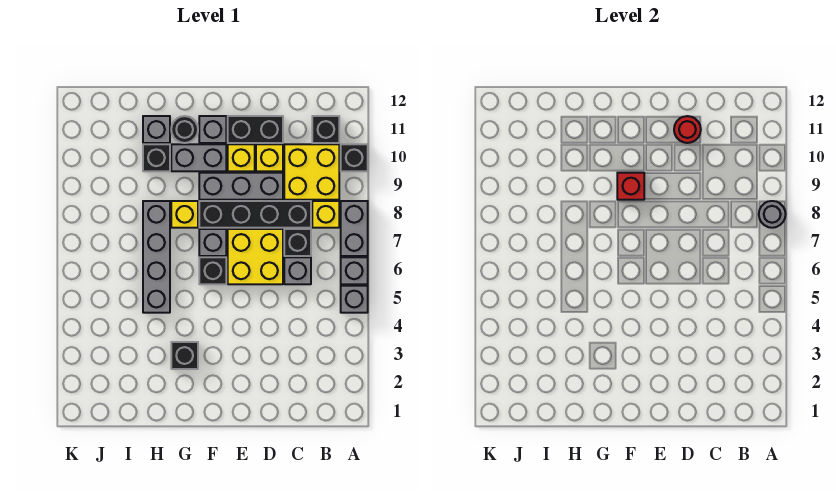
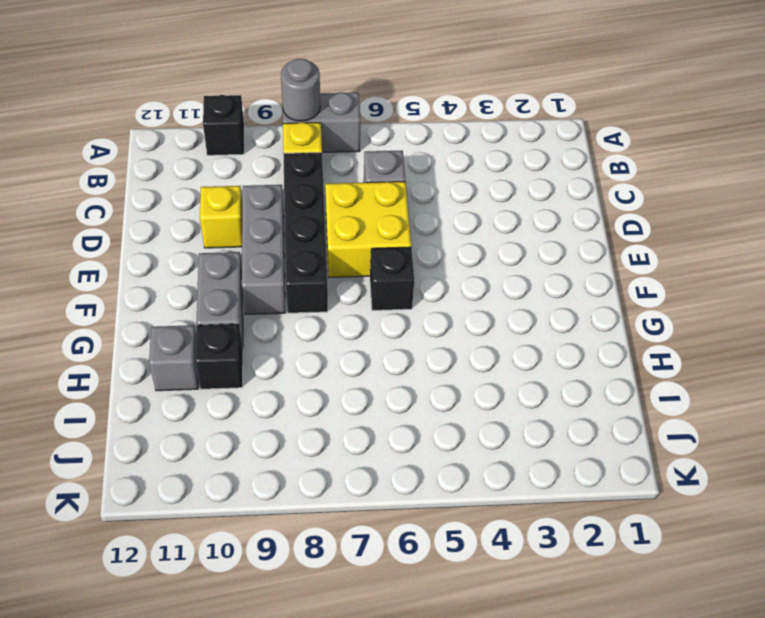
none -> grey 1x1 brick [341,286,368,313]
none -> grey 1x1 brick [341,257,368,284]
none -> yellow 2x2 brick [284,144,339,200]

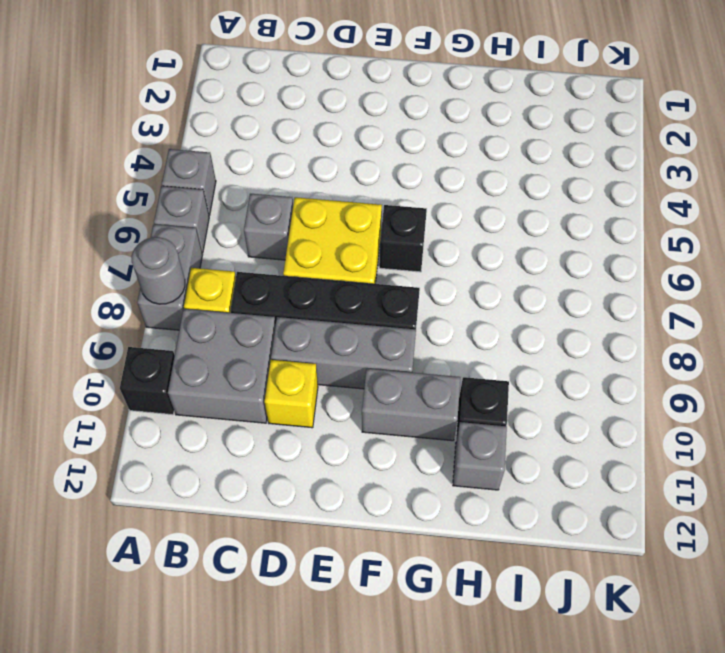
grey 2x2 brick [168,309,276,423] -> yellow 2x2 brick [284,144,339,200]
none -> black 1x1 brick [312,116,339,143]
none -> black 1x1 brick [284,229,311,256]
none -> black 1x2 brick [228,116,283,143]

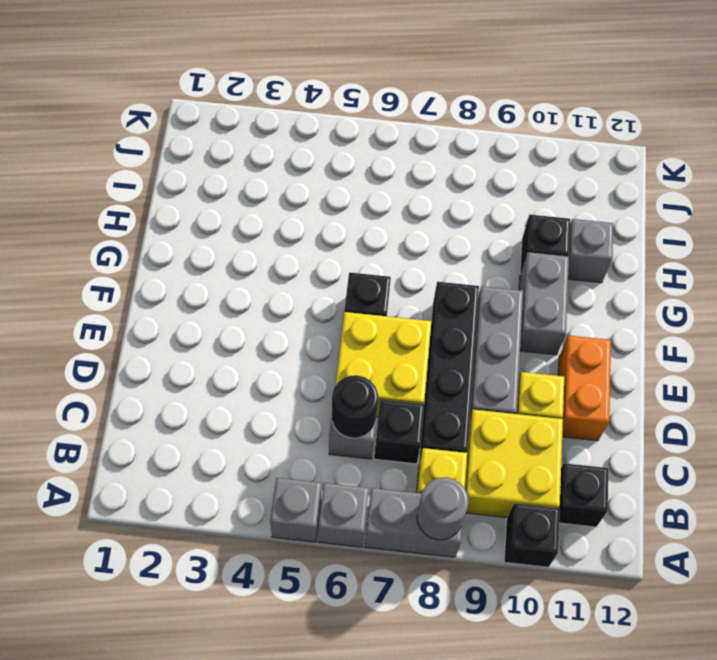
black 1x1 round brick [332,375,378,438] -> black 1x1 round brick moved to [171,116,198,143]
orange 1x2 brick [558,335,611,441] -> black 1x2 brick [228,116,283,143]
none -> yellow 1x1 brick [228,144,255,171]
none -> grey 1x1 brick [199,229,226,256]
none -> grey 1x1 brick [199,116,226,143]

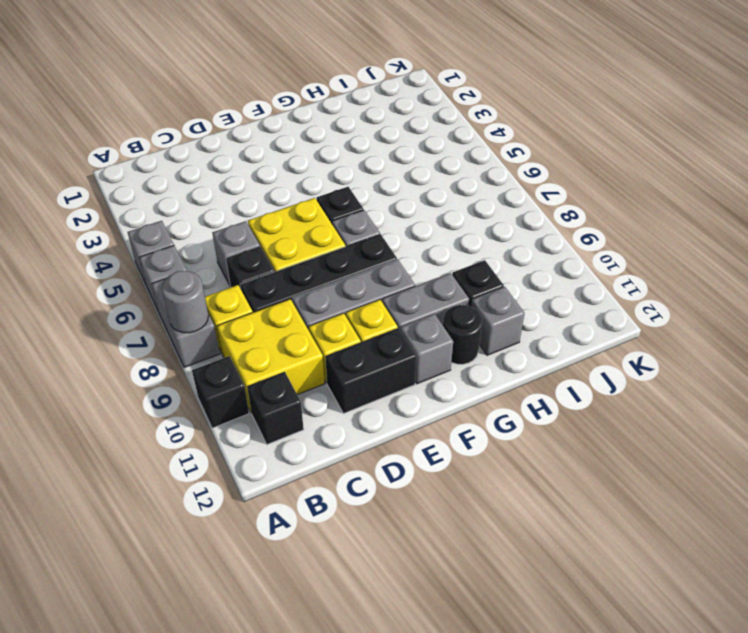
none -> black 1x1 brick [171,342,198,369]
none -> yellow 1x1 brick [171,201,198,228]
none -> grey 1x4 brick [143,201,170,313]

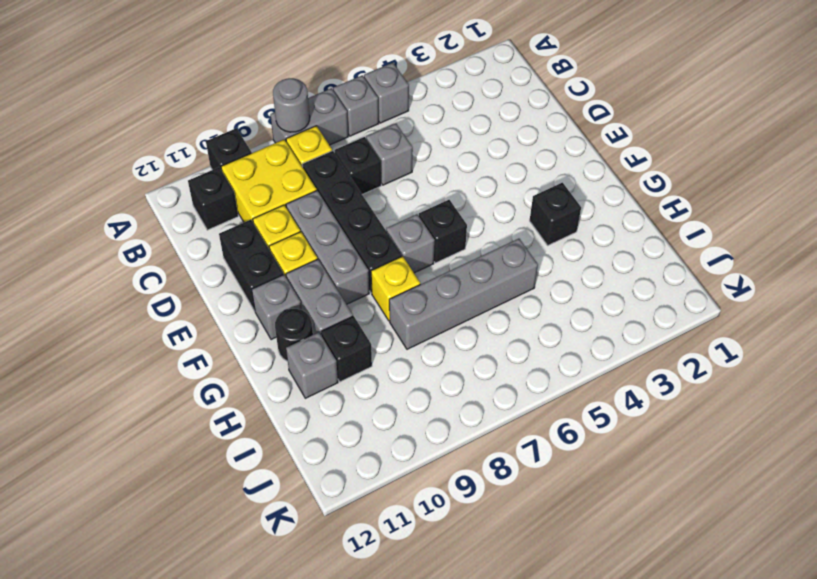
none -> yellow 2x2 brick [228,229,283,284]
none -> red 1x1 round brick [674,116,701,143]
none -> red 1x1 brick [617,173,644,200]

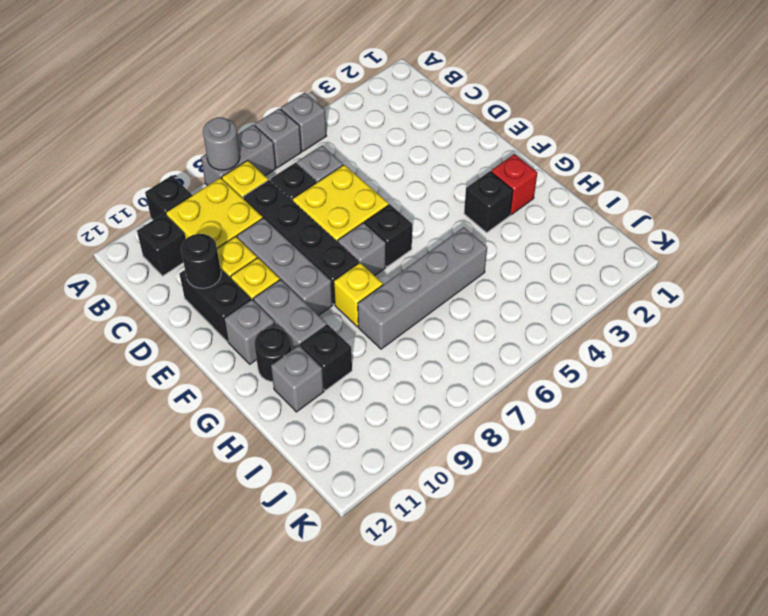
black 1x1 round brick [181,234,221,288] -> red 1x1 round brick [674,116,701,143]
red 1x1 brick [491,154,537,215] -> red 1x1 brick moved to [617,173,644,200]

